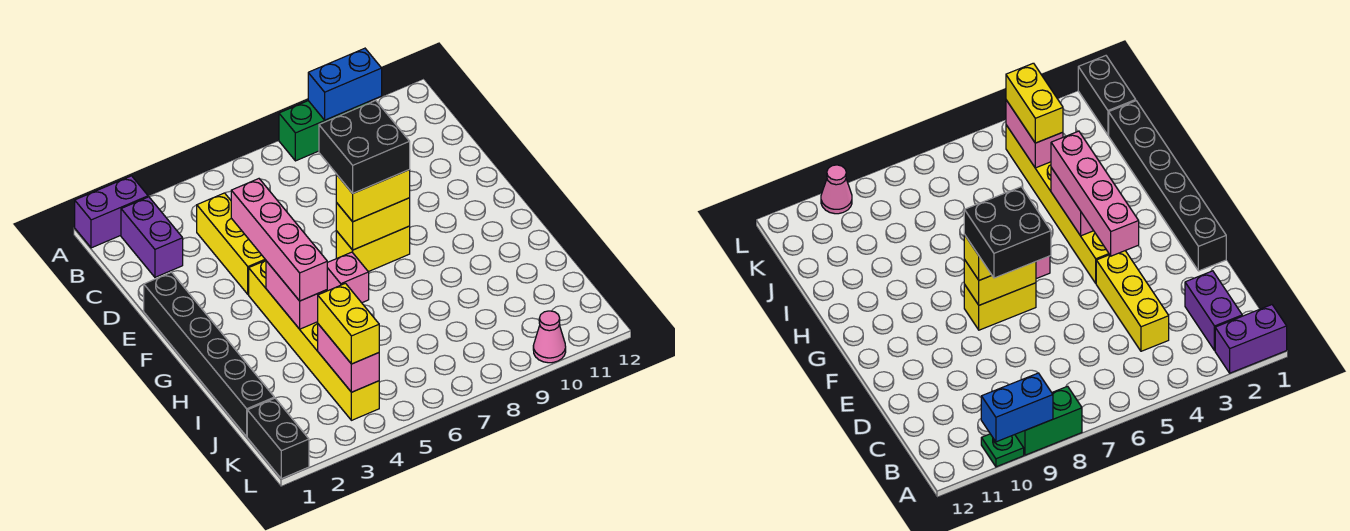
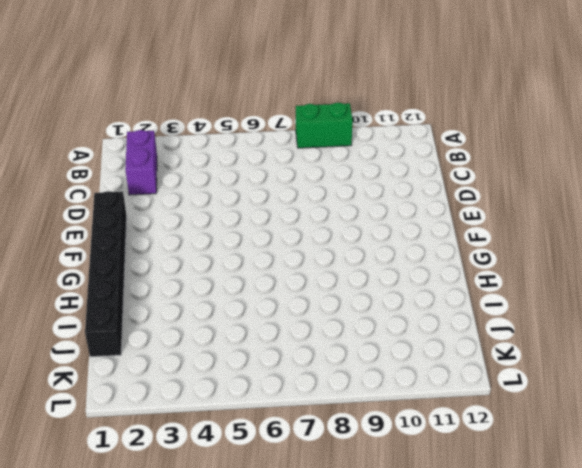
none -> purple 1x2 brick [75,176,148,248]
none -> green 1x1 plate [981,434,1024,467]
none -> yellow 1x3 brick [197,193,266,294]

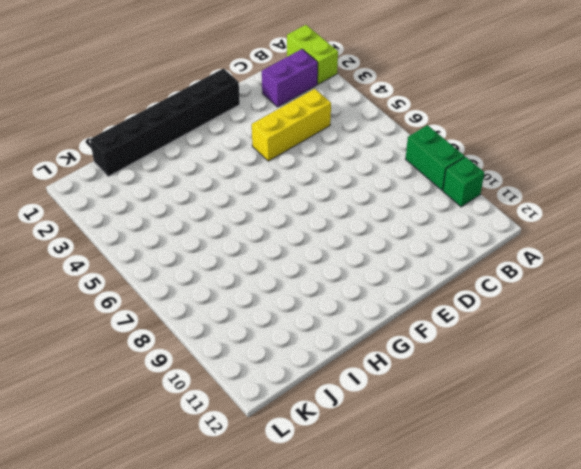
lime 1x2 brick [287,25,338,84] -> purple 1x2 brick [75,176,148,248]
green 1x1 brick [443,157,484,207] -> green 1x1 plate [981,434,1024,467]
none -> yellow 1x6 brick [249,261,379,420]
none -> yellow 1x2 brick [336,226,410,272]
none -> pink 1x1 brick [327,252,369,303]

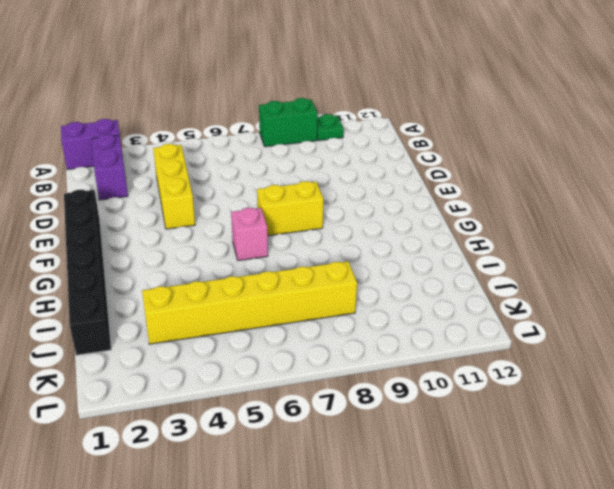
yellow 1x6 brick [142,261,357,344] -> yellow 1x6 brick turned to [249,261,379,420]
none -> black 1x2 brick [247,398,309,479]
none -> pink 1x1 cone [533,311,566,363]
none -> blue 1x2 brick [308,48,382,120]

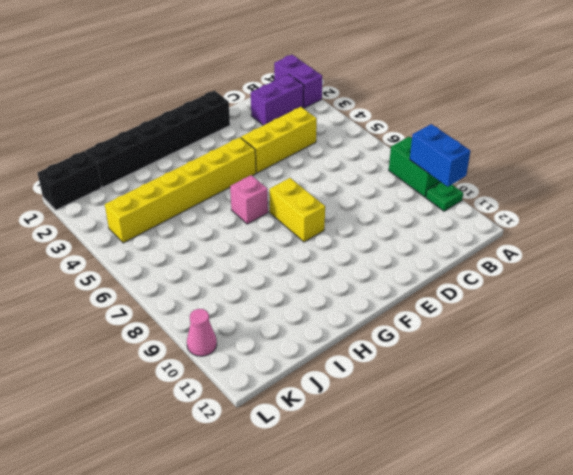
none -> yellow 1x2 brick [336,198,410,250]
none -> pink 1x2 brick [266,261,327,329]
none -> pink 1x2 brick [318,324,379,392]

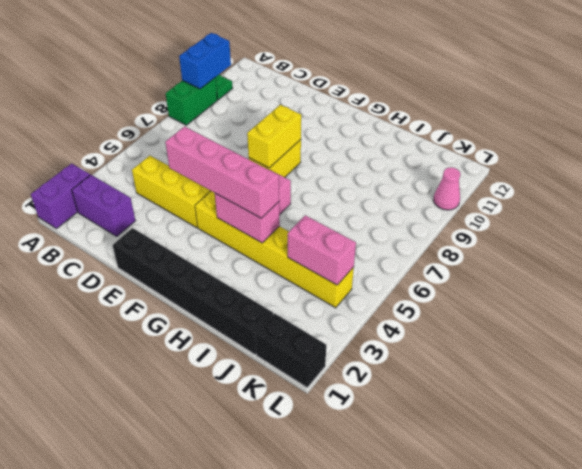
none -> yellow 1x2 brick [336,170,410,222]
none -> yellow 1x2 brick [318,283,379,364]
none -> black 2x2 brick [319,101,410,193]

